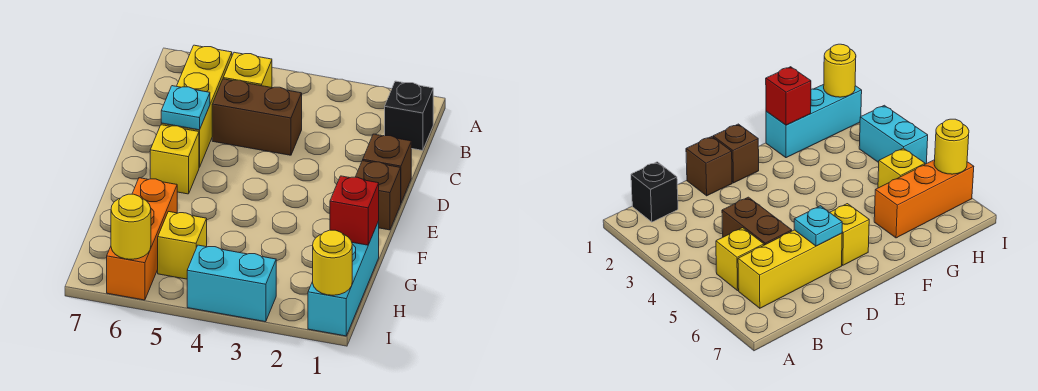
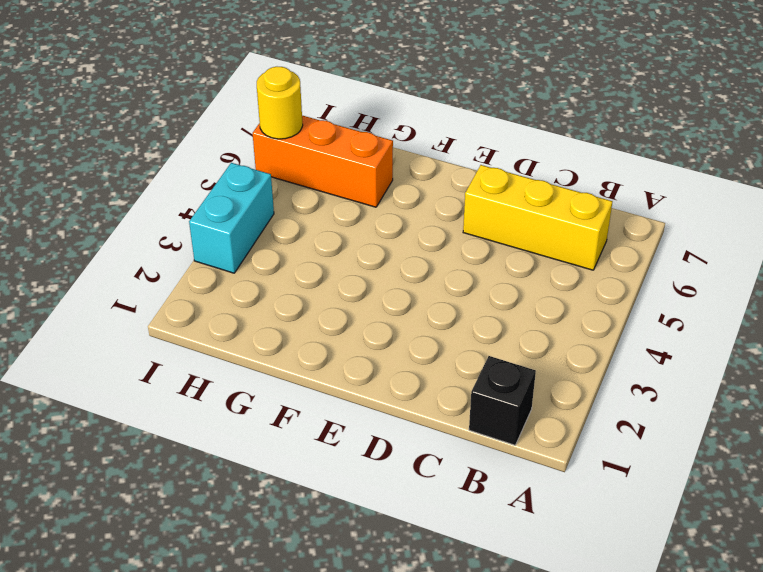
none -> yellow 1x1 brick [223,52,272,88]
none -> brown 1x2 brick [212,79,302,155]
none -> brown 1x1 brick [363,134,411,203]

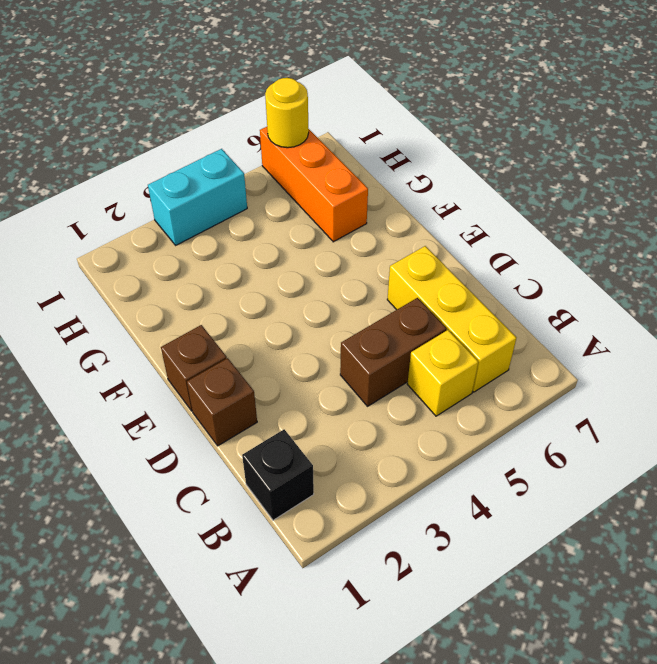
none -> yellow 1x1 brick [150,125,199,194]
none -> cyan 1x3 brick [308,221,379,336]
none -> yellow 1x1 brick [158,212,207,279]

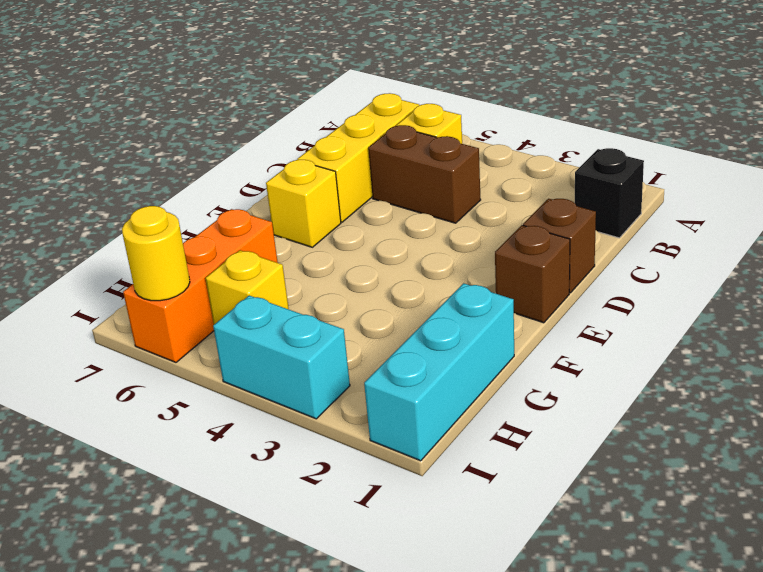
none -> cyan 1x1 plate [161,86,210,130]
none -> red 1x1 brick [330,176,379,245]
none -> yellow 1x1 round brick [313,230,352,295]

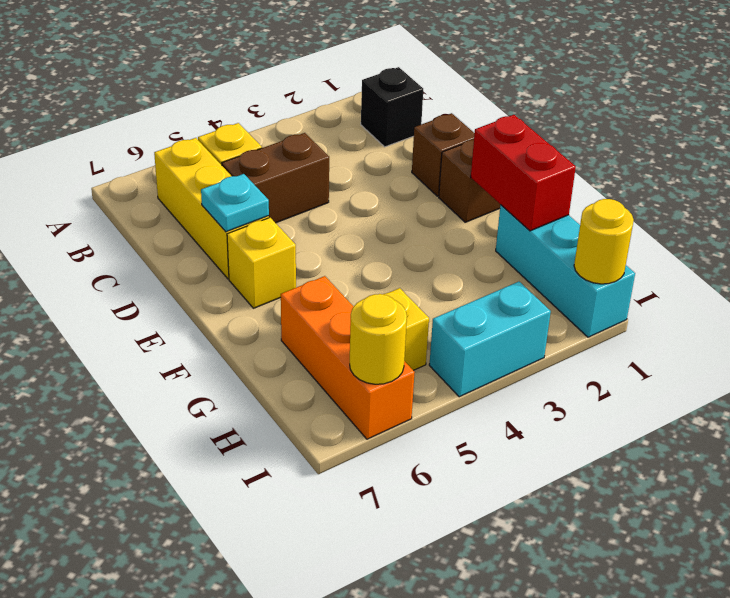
red 1x2 brick [471,115,576,231] -> red 1x1 brick [330,176,379,245]

